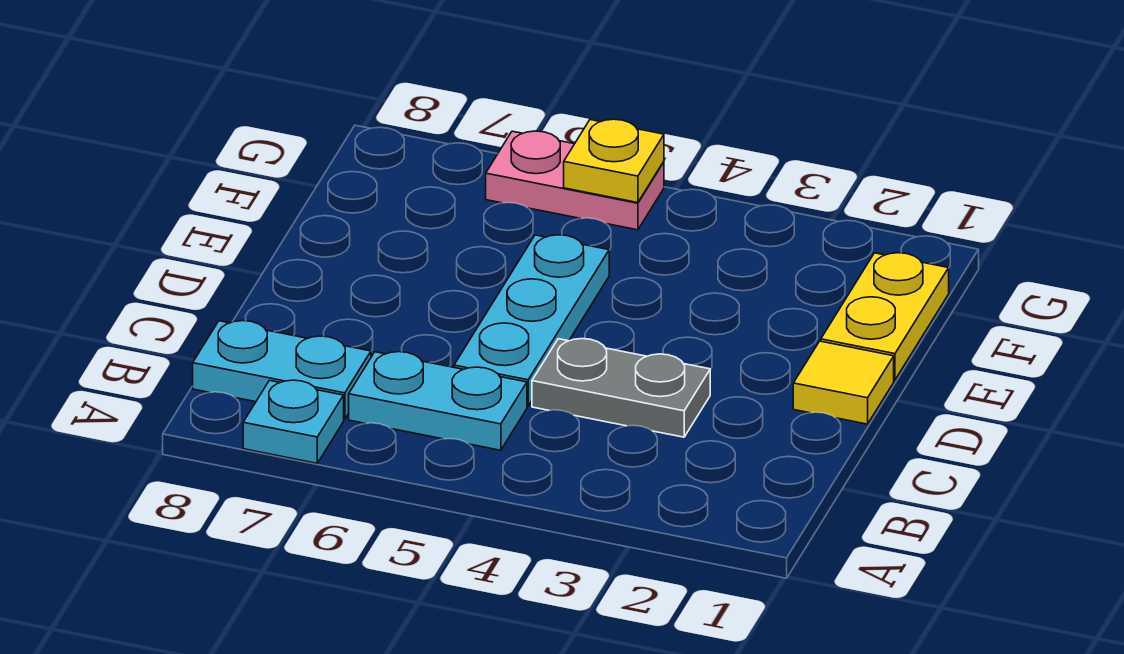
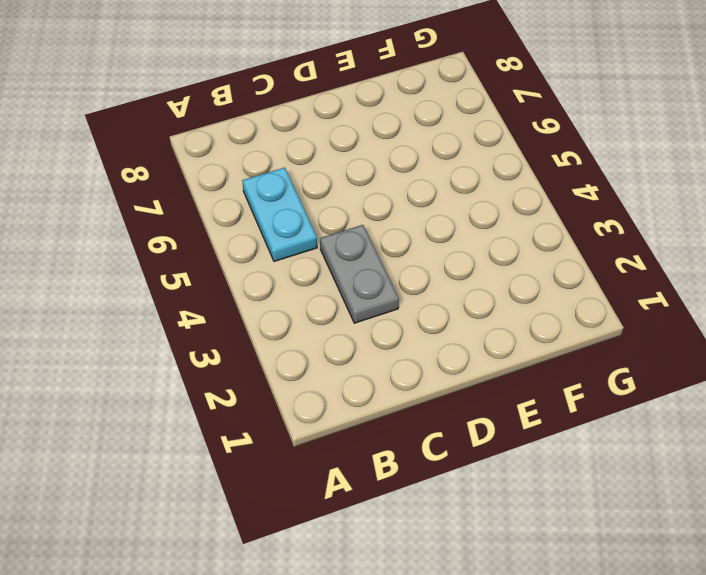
none -> cyan 1x1 plate [243,380,344,463]
none -> cyan 1x2 plate [193,321,371,419]

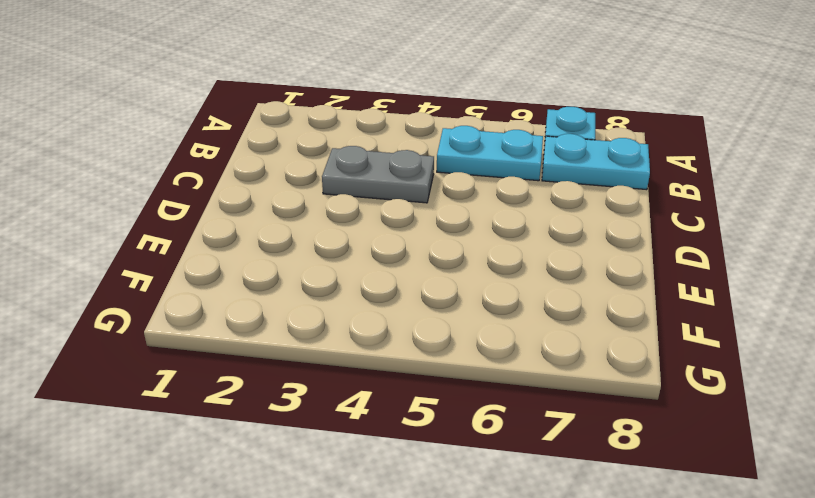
none -> cyan 1x3 plate [454,235,609,406]
none -> yellow 1x1 tile [793,341,894,424]

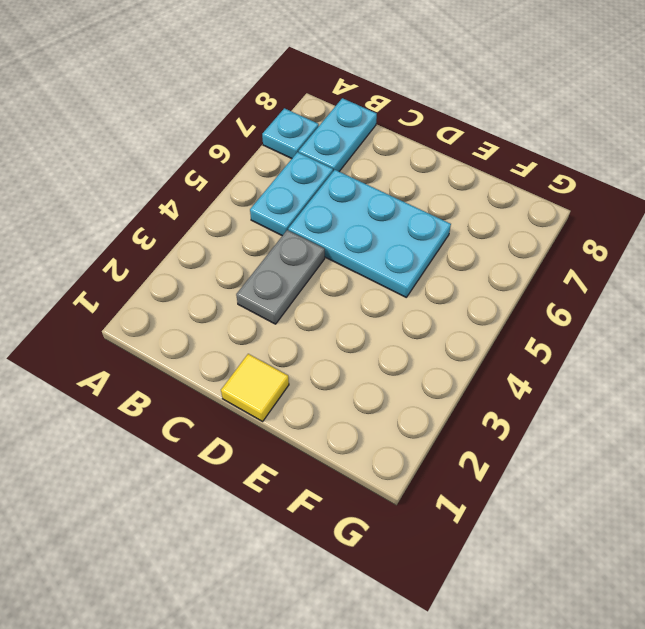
cyan 2x3 plate [288,170,451,297] -> cyan 1x3 plate [454,235,609,406]
none -> yellow 1x2 plate [821,253,949,380]
none -> pink 1x2 plate [486,131,664,230]

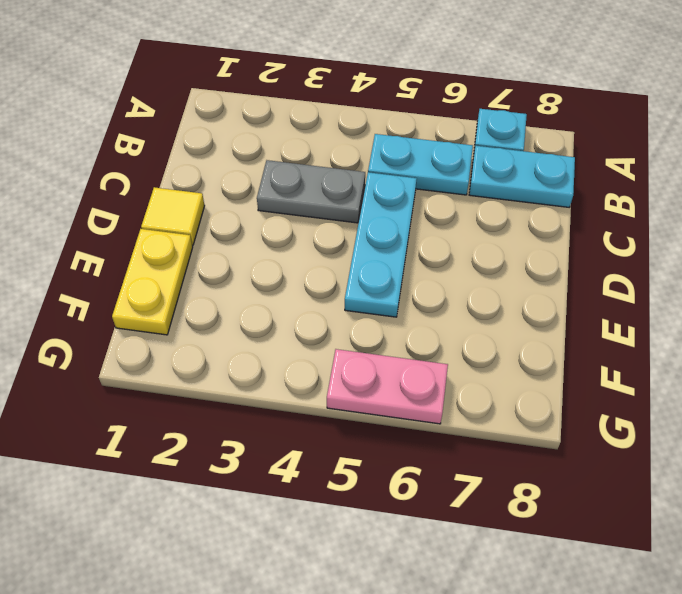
none -> yellow 1x1 plate [564,119,664,203]

